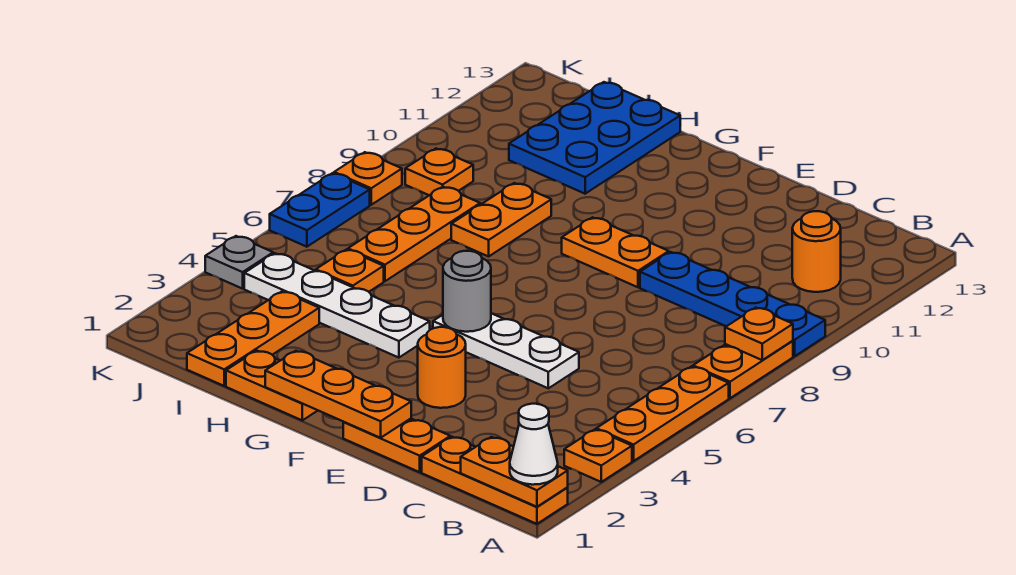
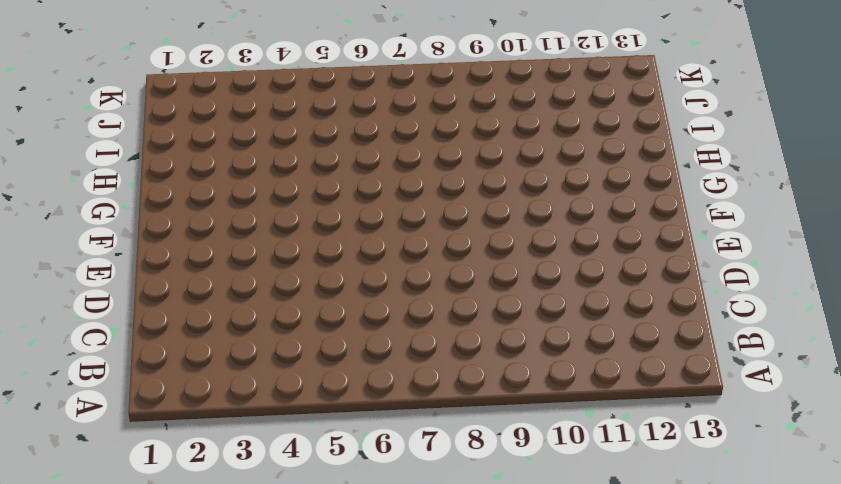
none -> orange 1x3 plate [422,437,568,524]
none -> orange 1x1 plate [564,429,632,482]
none -> orange 1x3 plate [596,367,729,461]

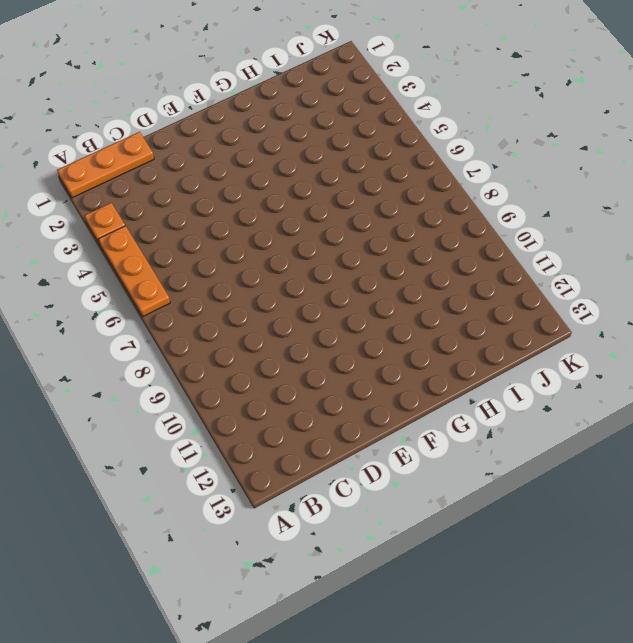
none -> orange 1x2 plate [693,341,793,398]
none -> blue 1x4 plate [640,252,825,356]
none -> orange 1x1 round brick [792,211,841,292]

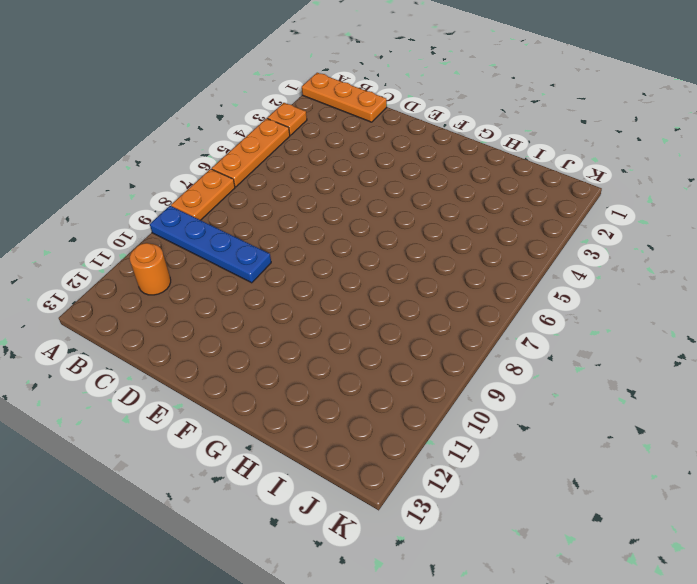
none -> orange 1x2 plate [343,419,450,472]
none -> white 1x3 plate [433,313,579,388]
none -> orange 1x1 round brick [418,327,466,408]

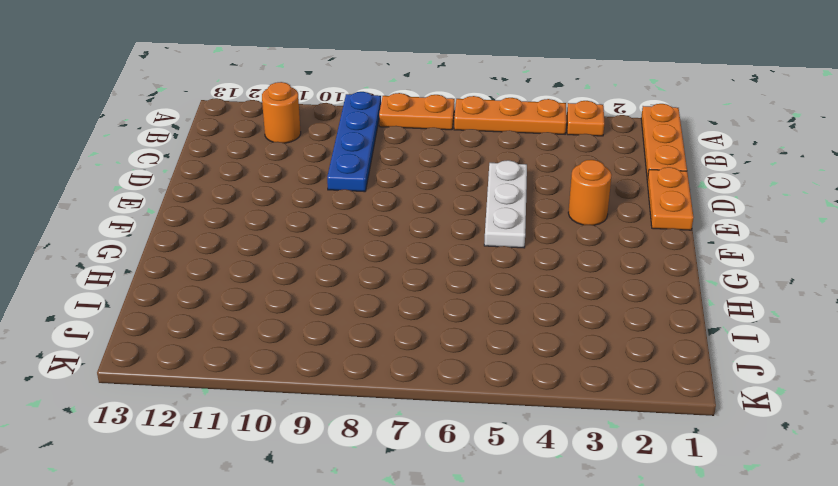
none -> orange 1x2 plate [562,217,669,287]
none -> orange 1x2 plate [226,351,318,420]
none -> white 1x4 plate [244,253,430,358]

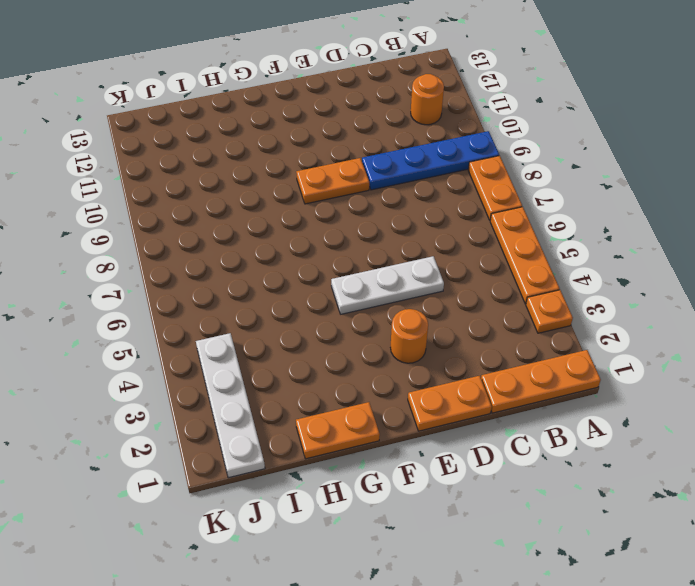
white 1x4 plate [196,333,265,478] -> white 1x4 plate turned to [244,253,430,358]
none -> orange 1x2 plate [451,183,551,257]
none -> blue 2x3 plate [509,82,680,194]
none -> orange 1x3 plate [187,291,319,386]

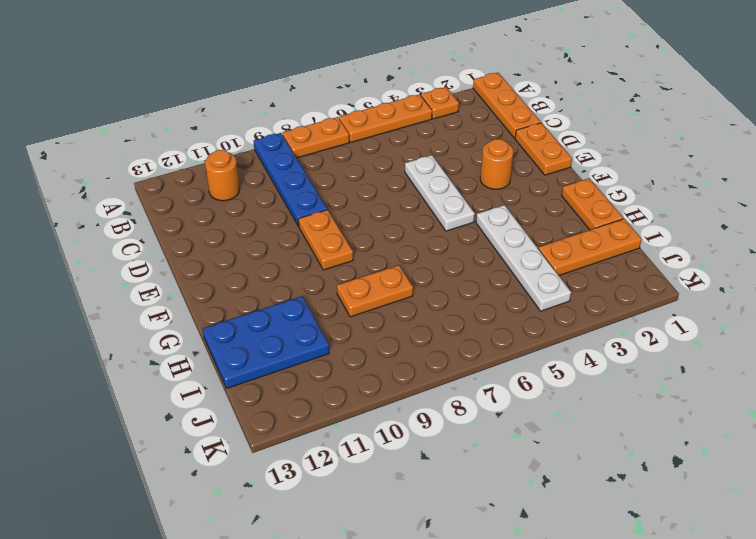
none -> orange 1x1 plate [316,250,384,292]
none -> orange 1x3 plate [348,187,480,281]
none -> orange 1x1 plate [405,149,473,195]

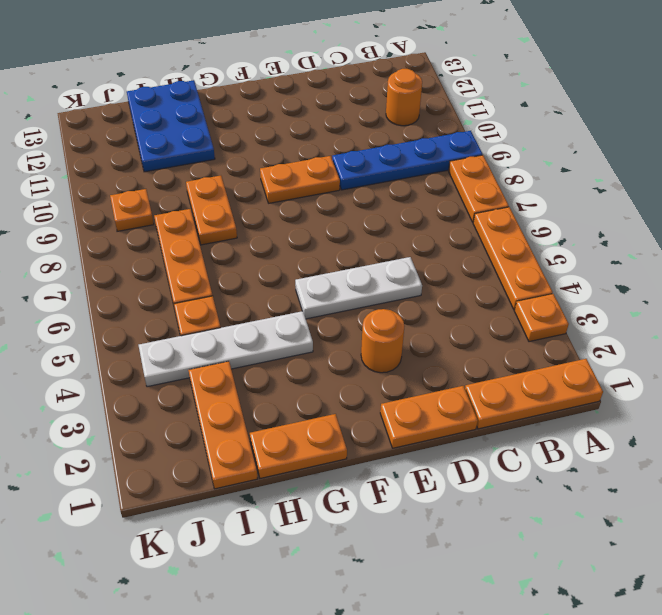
none -> grey 1x1 plate [205,236,273,289]
none -> blue 1x2 plate [270,173,370,247]
none -> orange 1x1 plate [334,152,402,205]

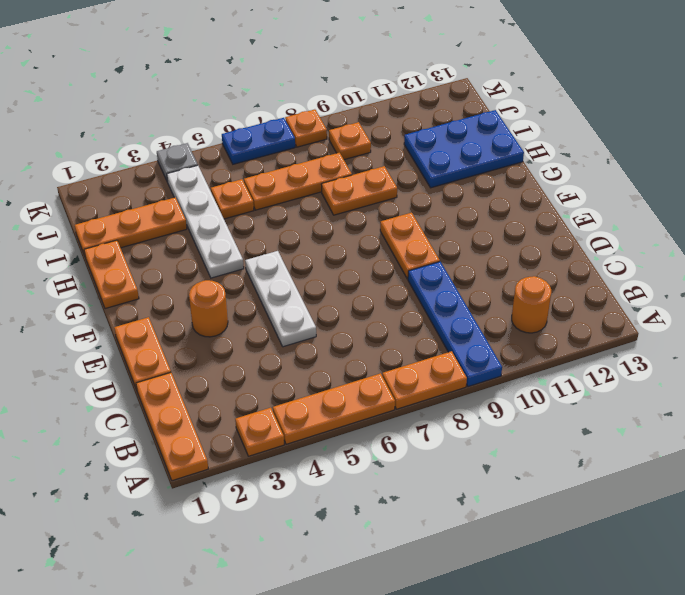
none -> orange 1x2 plate [461,437,568,507]
none -> orange 1x1 plate [725,308,793,360]
none -> orange 1x3 plate [265,351,411,438]

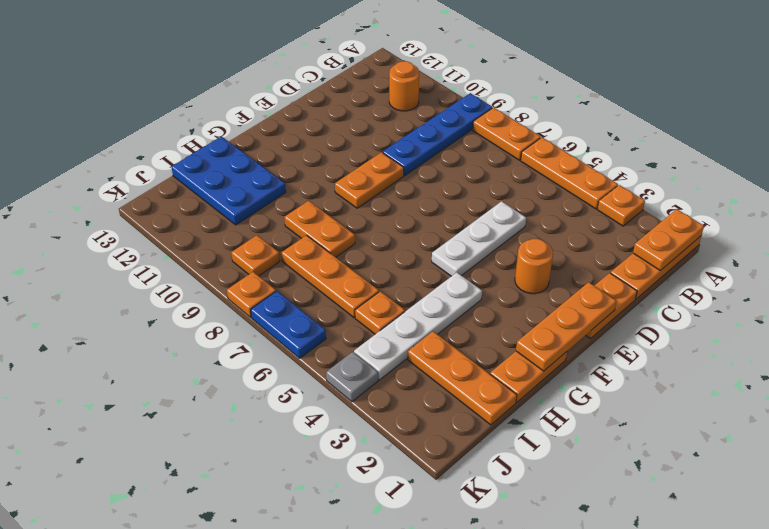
none -> orange 1x1 plate [725,308,793,360]
none -> grey 1x1 round brick [443,251,491,332]
none -> white 1x1 cone [510,404,558,485]

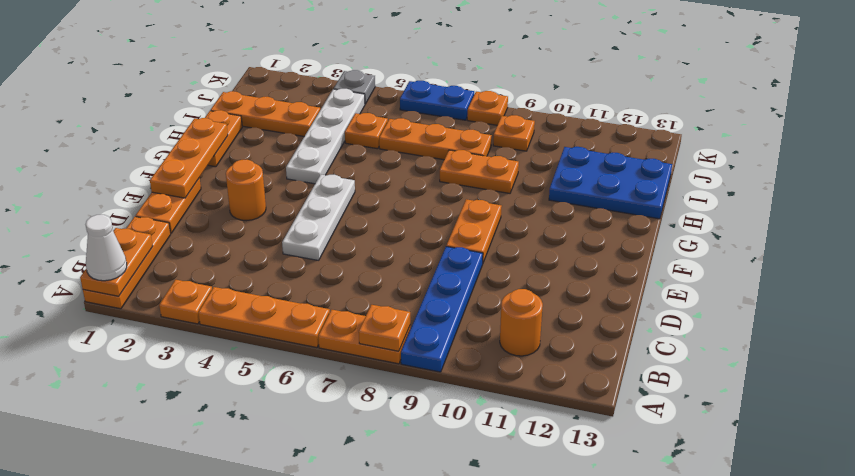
none -> grey 1x1 round brick [443,251,491,332]

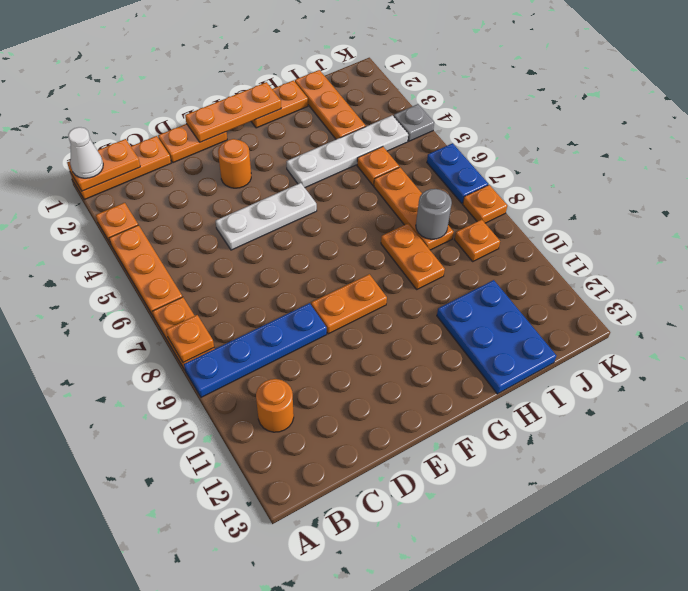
grey 1x1 round brick [416,189,452,239] -> grey 1x1 round brick moved to [443,251,491,332]

